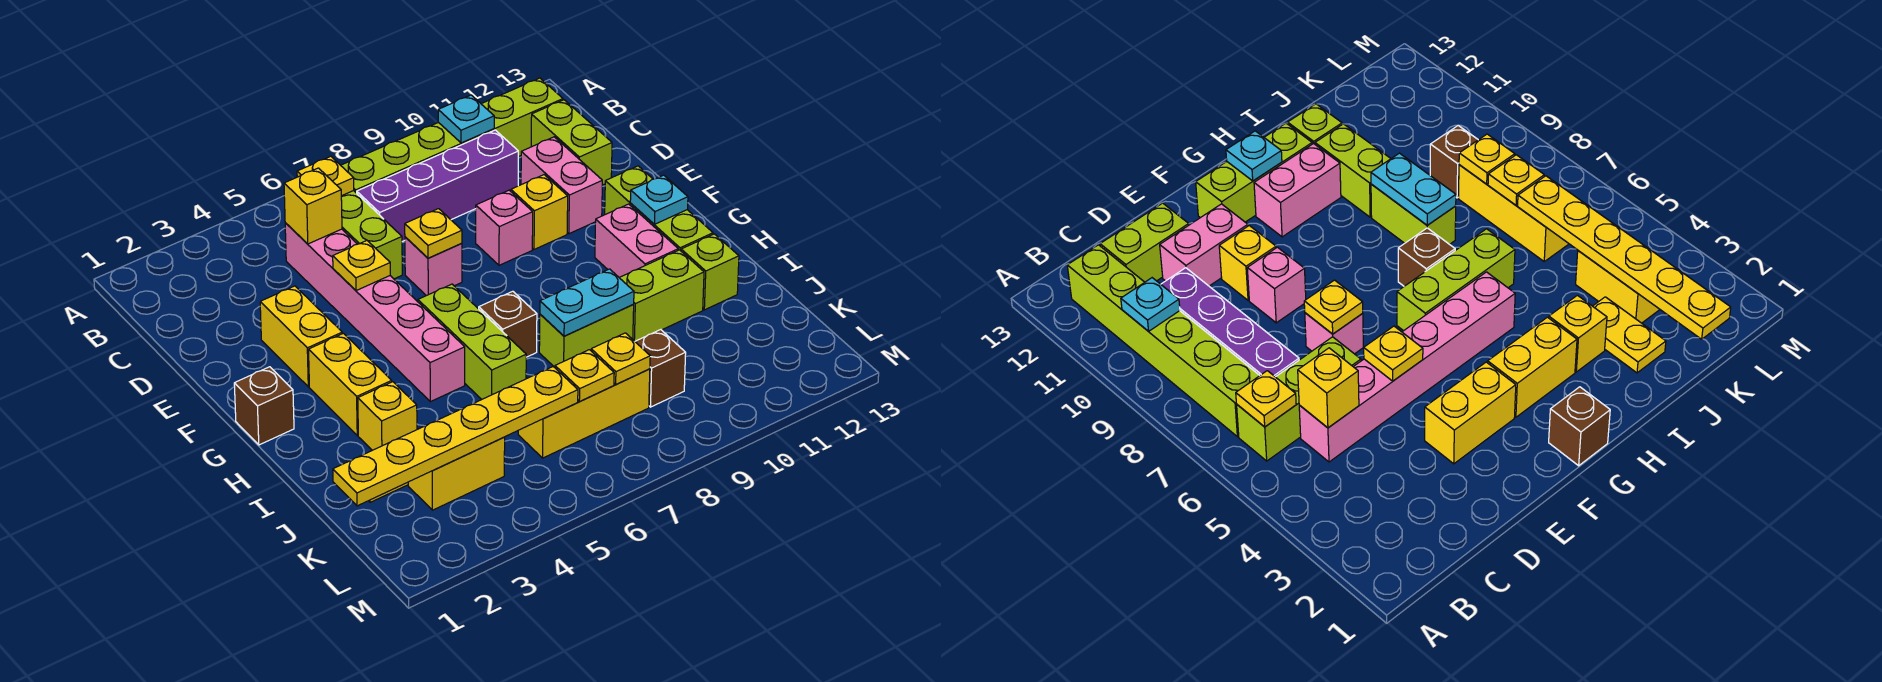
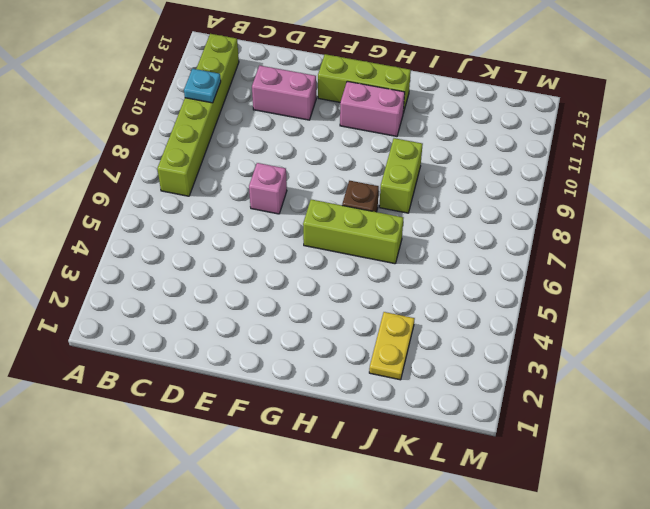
none -> lime 1x3 brick [341,191,402,279]
none -> pink 1x6 brick [285,223,465,402]
none -> purple 1x4 brick [357,130,518,241]
none -> lime 1x2 brick [531,100,612,185]

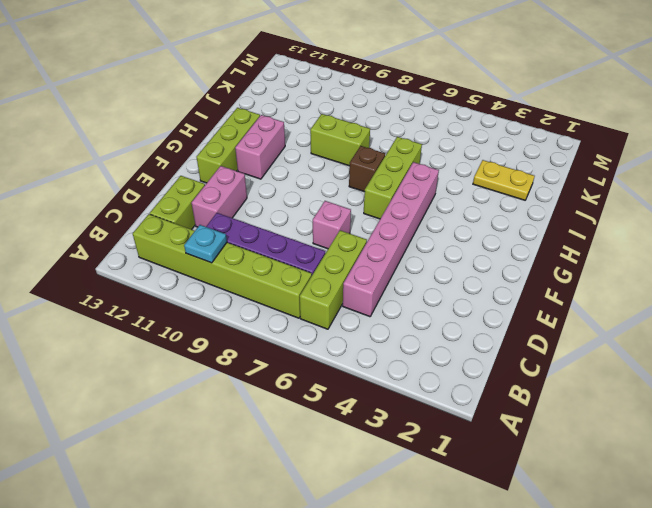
none -> yellow 1x2 brick [260,286,342,387]
none -> pink 1x1 brick [476,190,533,265]
none -> yellow 1x1 brick [511,175,568,249]
none -> brown 1x1 brick [234,367,294,445]

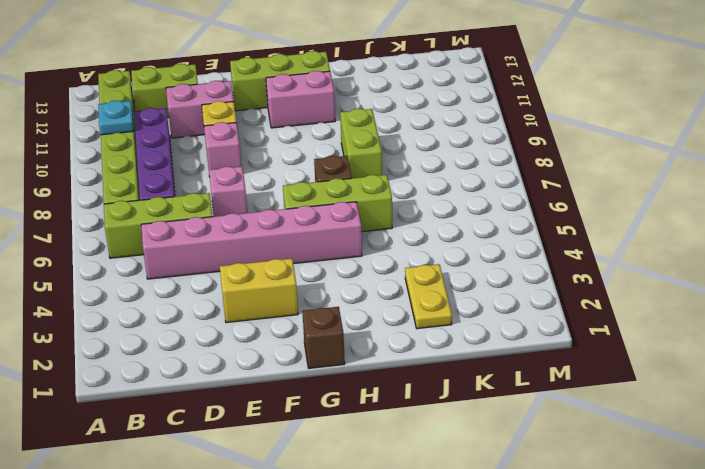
none -> yellow 1x2 brick [309,333,392,435]
none -> yellow 1x1 brick [358,382,417,450]
none -> lime 1x2 brick [619,250,704,341]
none -> lime 1x1 brick [681,234,739,310]

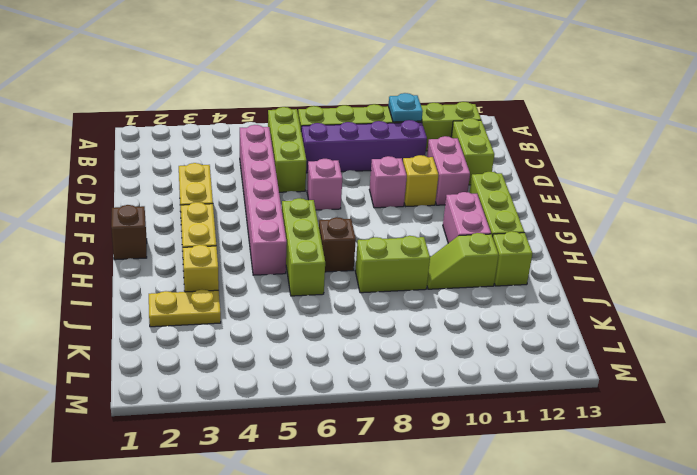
lime 1x2 slope [427,233,499,289] -> lime 1x2 brick [619,250,704,341]
none -> yellow 1x2 brick [408,437,505,510]
none -> yellow 1x3 brick [518,369,650,458]
none -> brown 1x1 brick [635,330,686,407]
none -> yellow 1x1 plate [297,156,354,196]

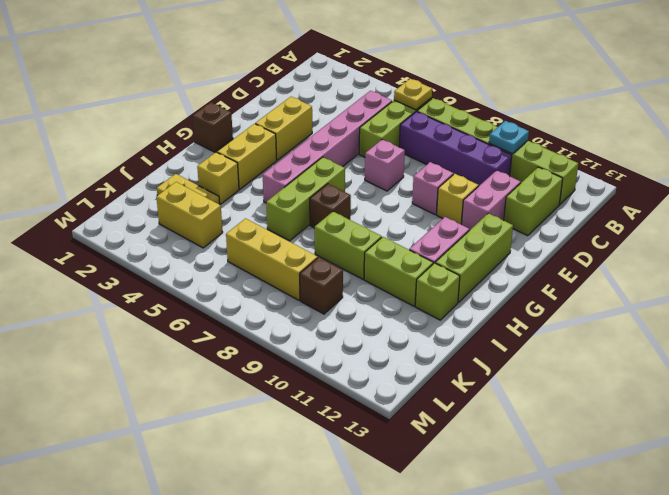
none -> yellow 1x1 brick [284,168,342,244]
none -> yellow 1x1 plate [333,241,390,291]
none -> yellow 1x1 plate [405,209,462,258]
none -> cyan 1x1 plate [630,175,688,224]

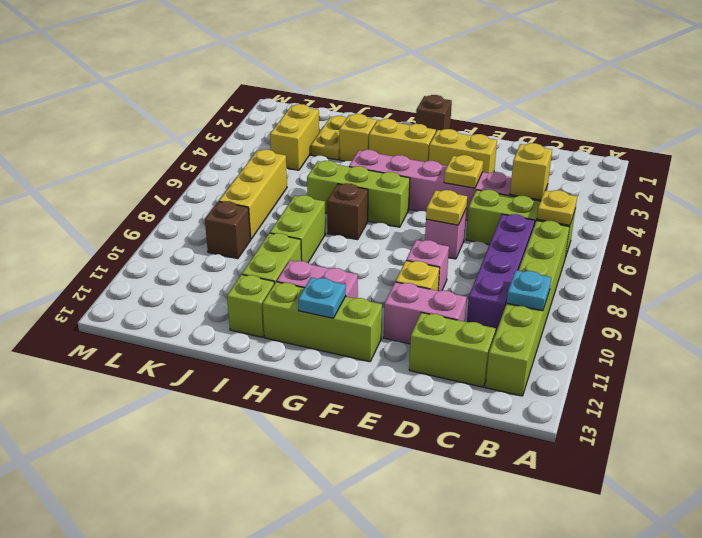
none -> cyan 1x2 plate [540,269,634,336]
none -> yellow 1x6 plate [333,367,578,506]
none -> yellow 1x1 plate [555,350,614,402]
none -> yellow 1x1 plate [591,333,650,384]

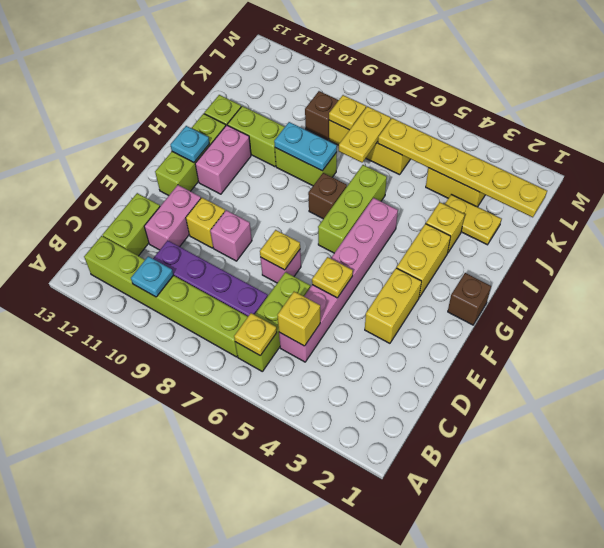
yellow 1x2 plate [339,106,391,162] -> yellow 1x1 plate [555,350,614,402]

